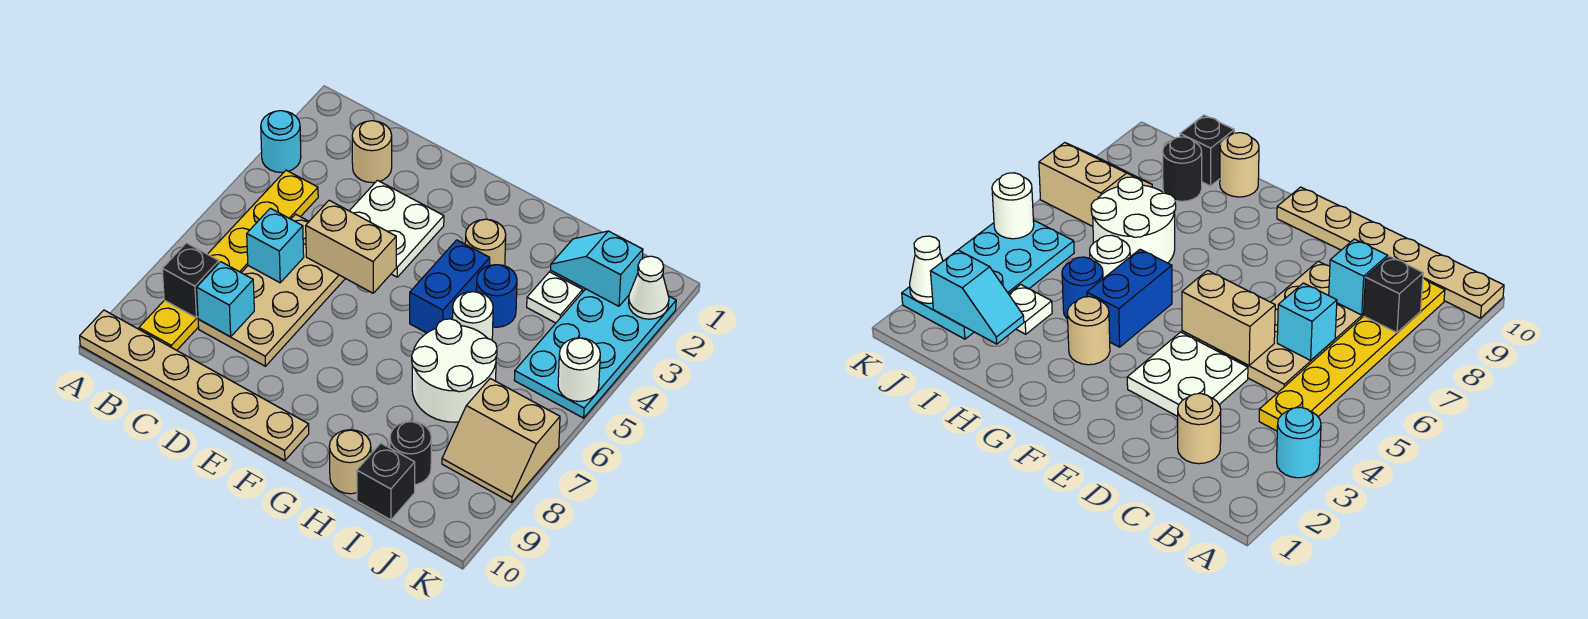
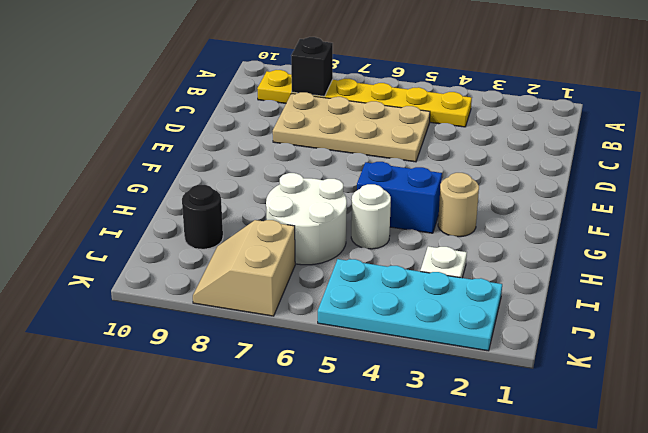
none -> cyan 1x1 round brick [261,111,301,172]
none -> tan 1x6 plate [80,310,309,460]
none -> tan 1x1 round brick [352,121,392,183]

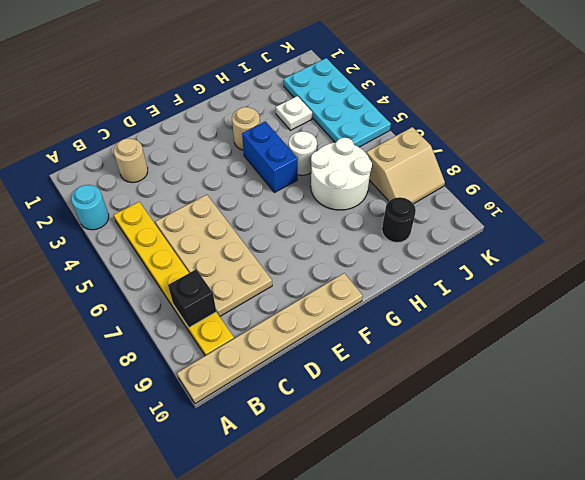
none -> white 2x2 plate [350,180,444,277]
none -> blue 1x1 round brick [476,265,517,327]
none -> tan 1x1 round brick [329,430,371,494]

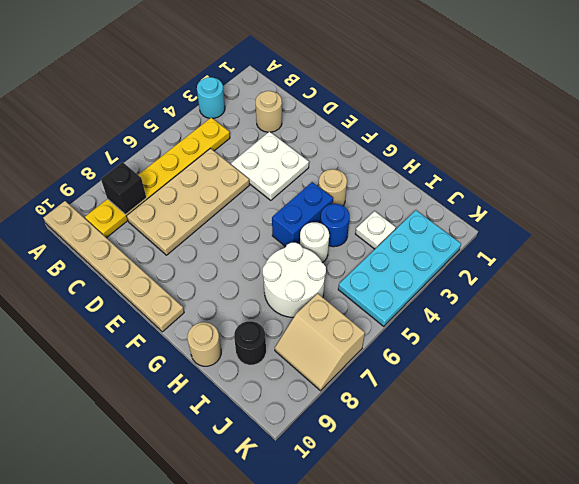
none -> black 1x1 brick [357,443,415,520]
none -> cyan 1x1 brick [247,208,304,283]
none -> cyan 1x1 brick [197,262,254,337]

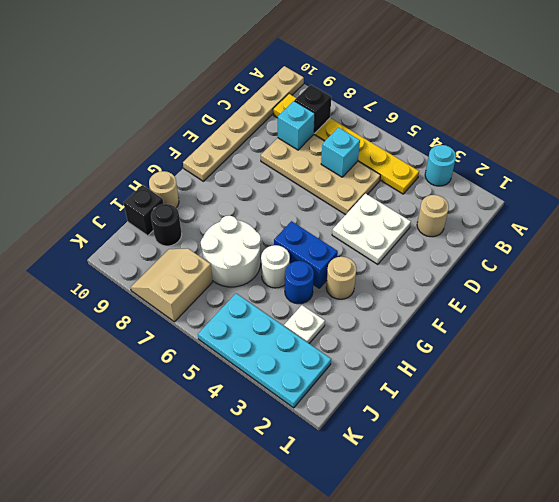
none -> tan 1x2 brick [306,200,396,293]
none -> cyan 1x2 slope [551,231,643,306]
none -> white 1x1 cone [629,256,669,319]

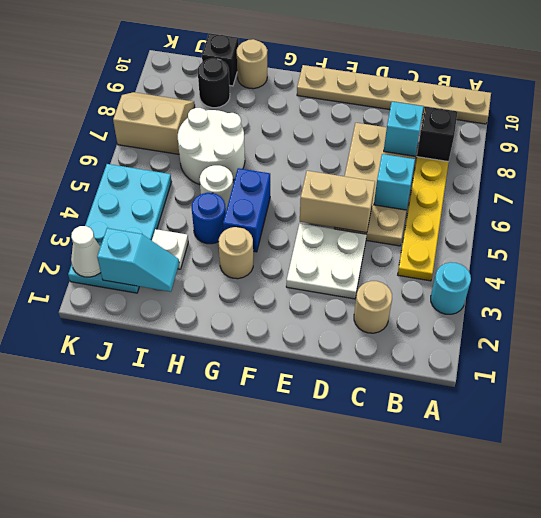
none -> white 1x1 round brick [558,338,600,401]

